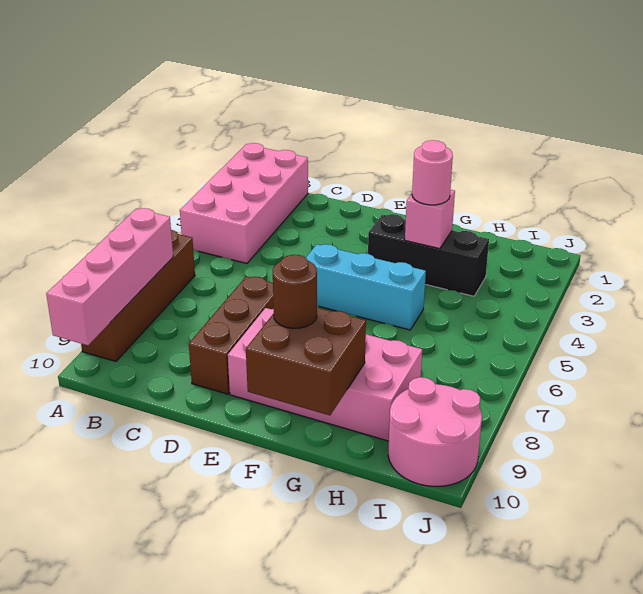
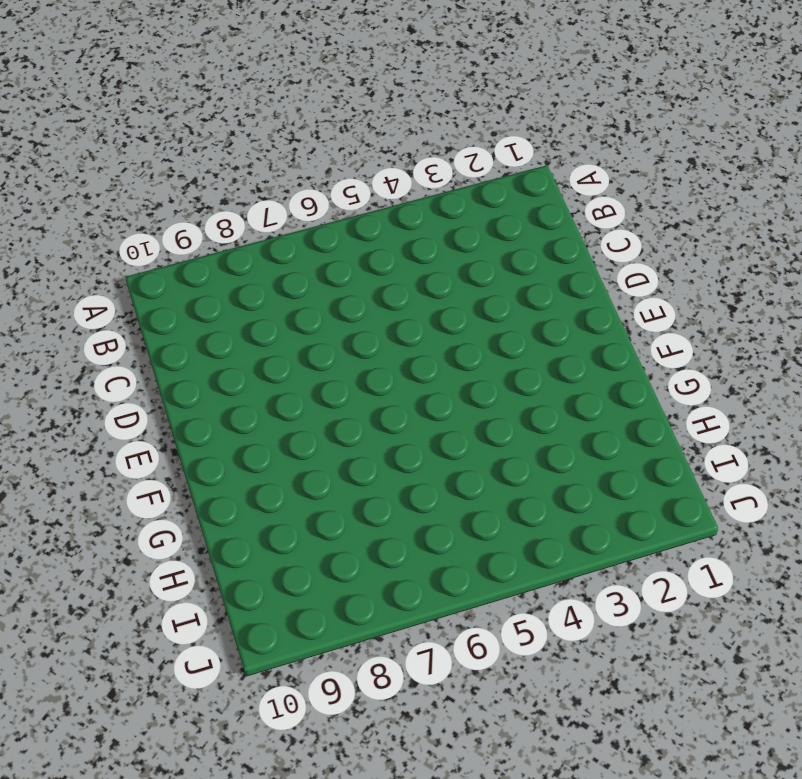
none -> pink 2x4 brick [180,143,308,263]
none -> brown 1x4 brick [81,230,195,362]
none -> brown 1x3 brick [189,276,274,394]

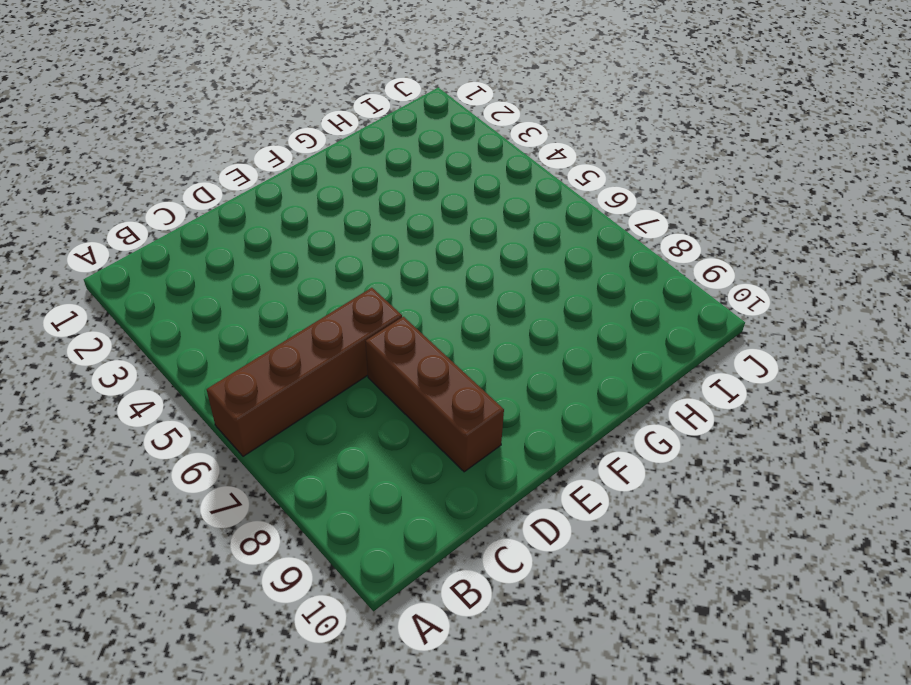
brown 1x4 brick [207,288,402,456] -> brown 1x4 brick turned to [81,230,195,362]
none -> pink 2x4 brick [180,143,308,263]
none -> cyan 1x3 brick [306,244,426,330]
none -> pink 2x4 brick [228,308,422,441]

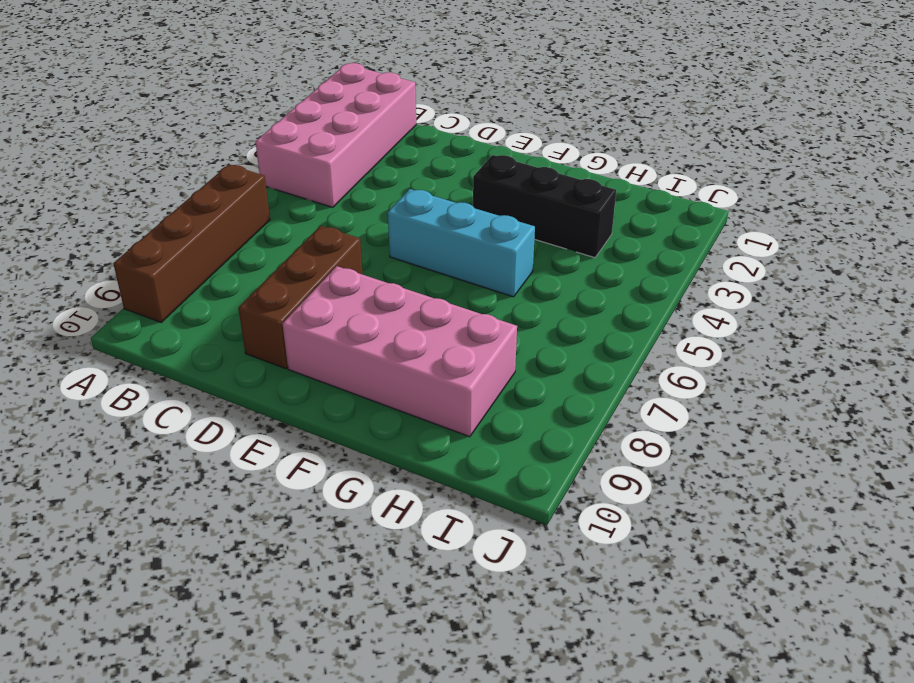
none -> pink 2x2 round brick [388,377,482,486]
none -> pink 1x4 brick [46,208,173,345]
none -> brown 2x2 brick [246,308,366,415]

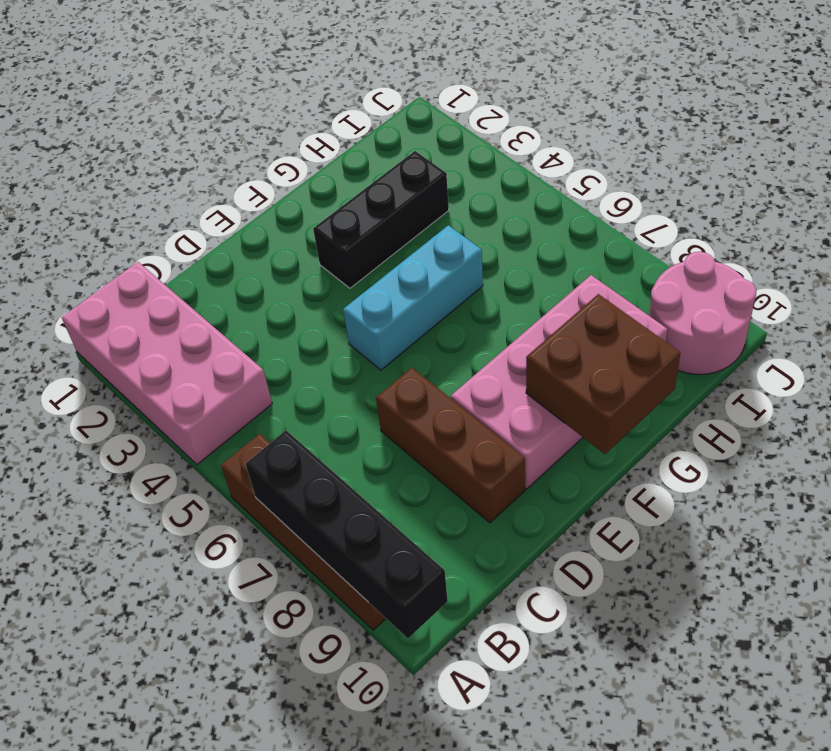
black 1x4 brick [245,430,448,638] -> pink 1x4 brick [46,208,173,345]
none -> pink 1x1 brick [405,190,455,249]
none -> brown 1x1 round brick [273,255,317,328]
none -> pink 1x1 round brick [412,140,453,205]

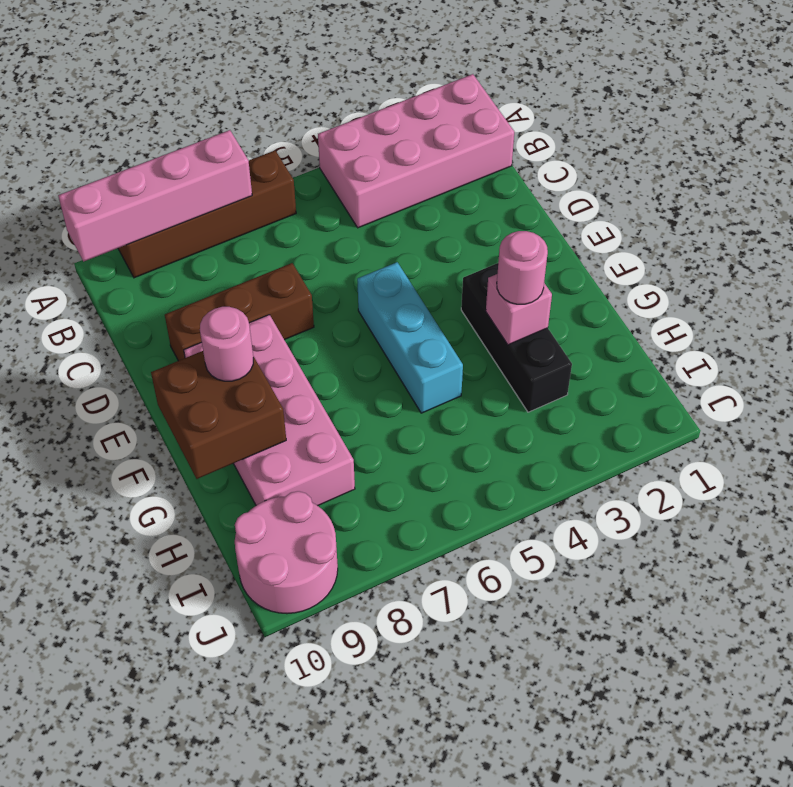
pink 1x1 round brick [200,307,253,381] -> brown 1x1 round brick [273,255,317,328]

